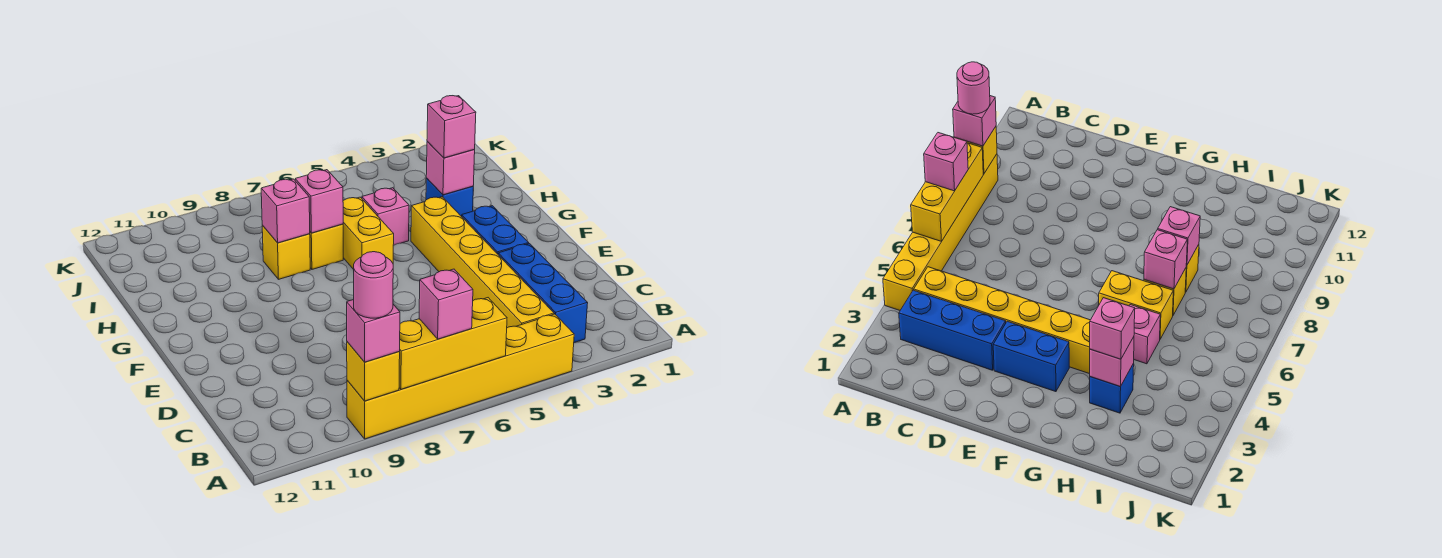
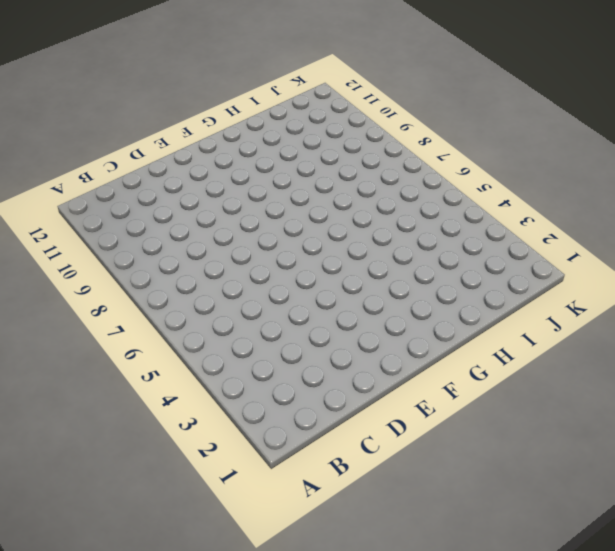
none -> yellow 1x6 brick [347,314,574,439]
none -> blue 1x3 brick [498,244,588,343]
none -> yellow 1x6 brick [411,197,554,328]

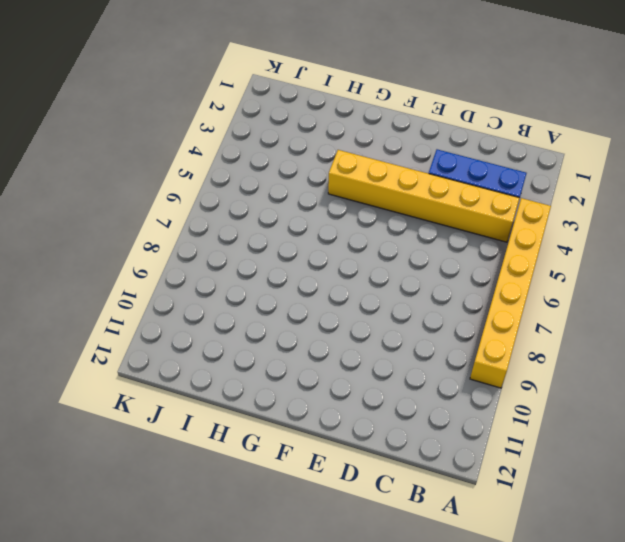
none -> blue 1x2 brick [462,206,529,254]
none -> yellow 1x2 brick [343,197,394,269]
none -> blue 1x1 brick [426,178,473,217]

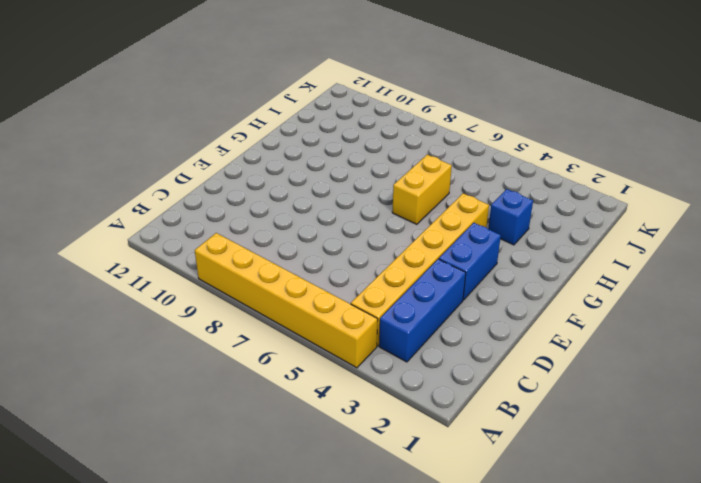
none -> pink 1x1 brick [362,188,409,245]
none -> yellow 1x1 brick [310,224,343,269]
none -> yellow 1x1 brick [262,225,310,279]

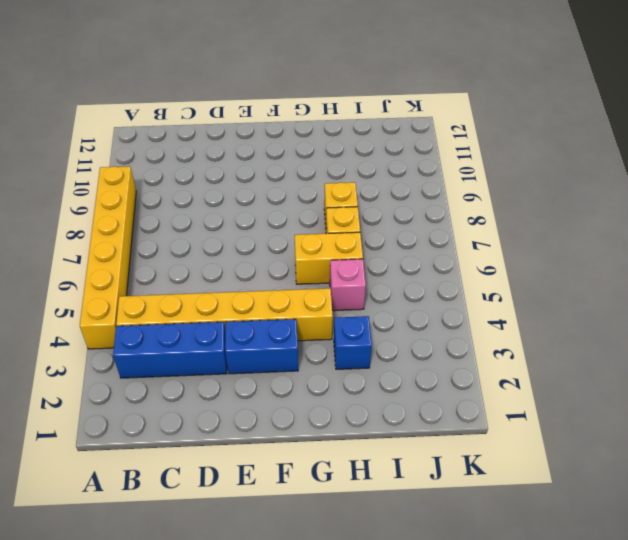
none -> yellow 1x3 brick [399,298,507,389]
none -> yellow 1x1 brick [347,342,400,401]
none -> pink 1x1 brick [426,142,475,195]

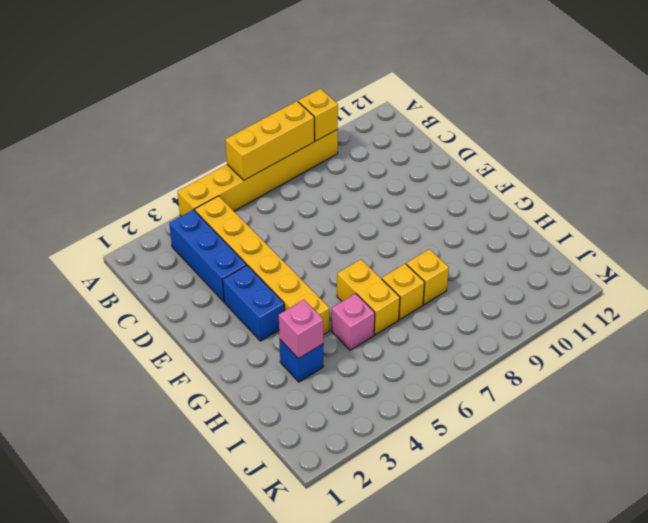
none -> pink 1x1 brick [295,170,343,233]
none -> pink 1x1 brick [261,179,310,243]
none -> pink 1x1 brick [419,269,473,339]

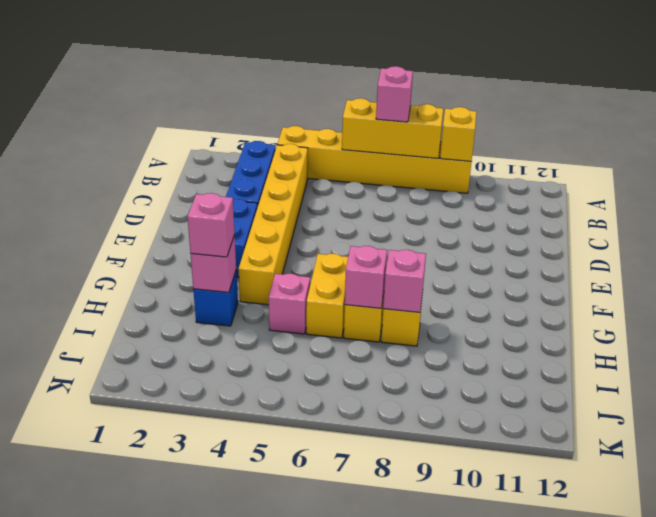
none -> pink 1x1 brick [347,300,400,362]
none -> pink 1x1 round brick [354,252,393,318]

